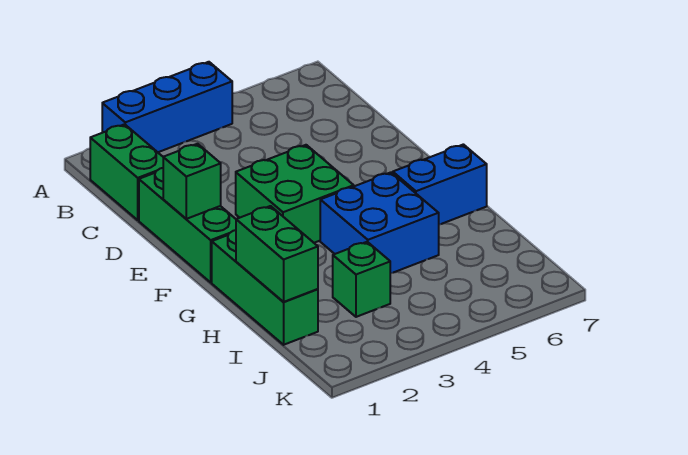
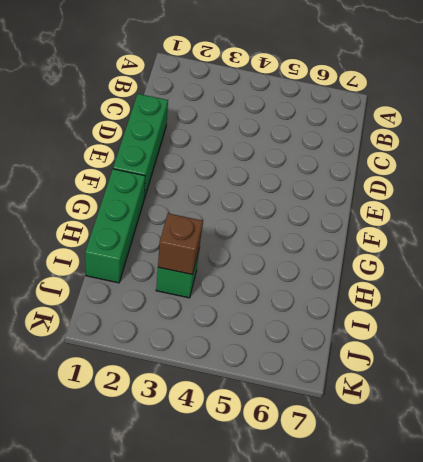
brown 1x1 brick [158,213,203,275] -> none
none -> blue 1x3 brick [102,62,232,152]
none -> green 1x2 brick [90,124,163,220]

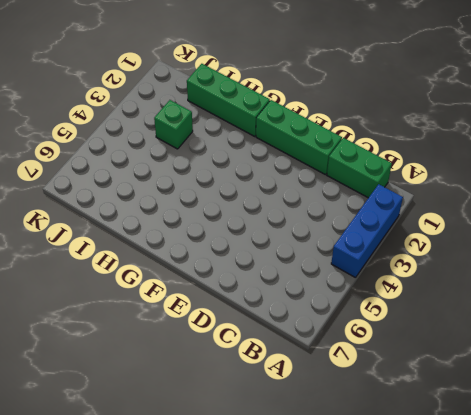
none -> green 2x2 brick [236,145,354,243]
none -> blue 2x2 brick [320,172,439,273]

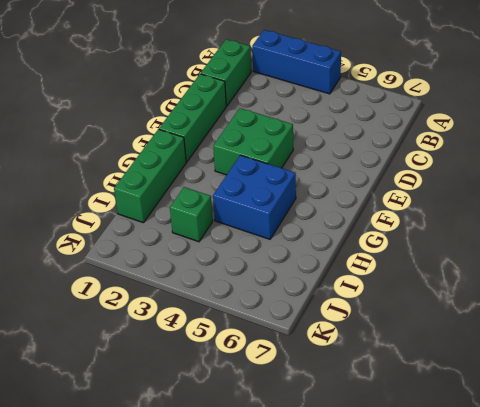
none -> blue 1x2 brick [393,144,487,224]
none -> green 1x1 brick [163,144,221,219]

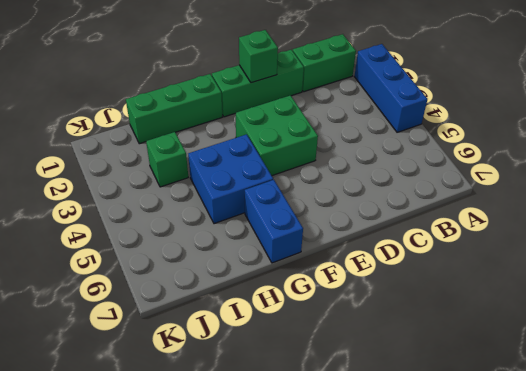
none -> green 1x2 brick [236,206,318,302]

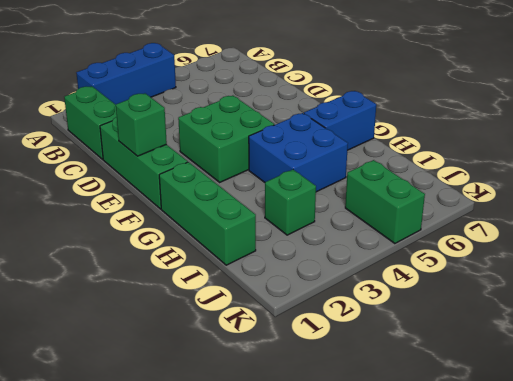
green 1x2 brick [345,160,425,244] -> green 1x2 brick moved to [236,206,318,302]

